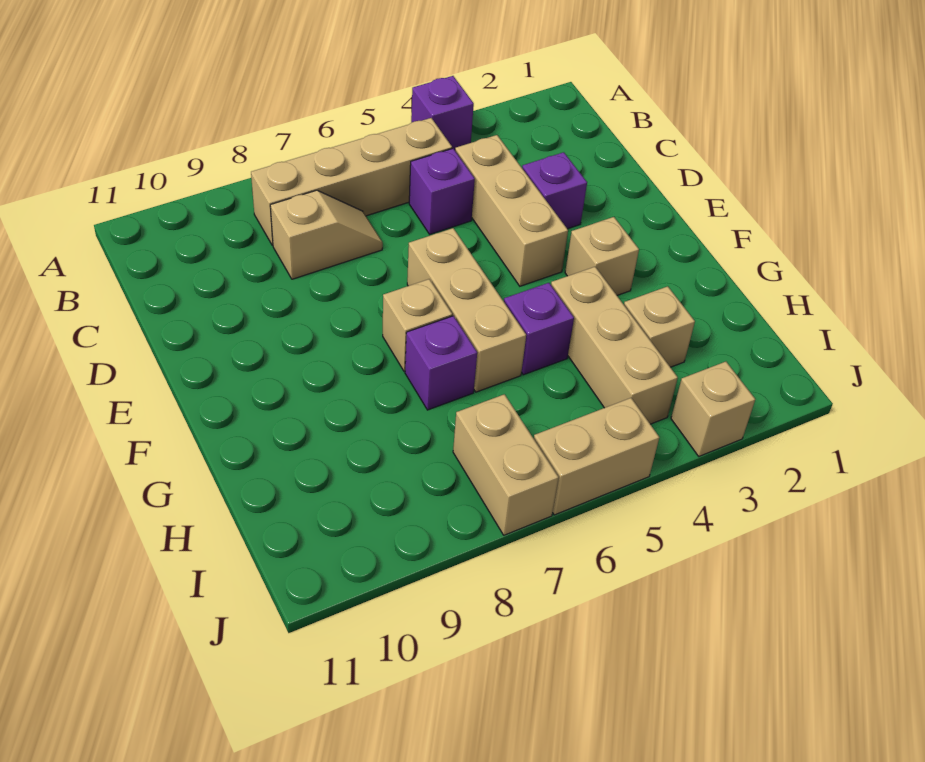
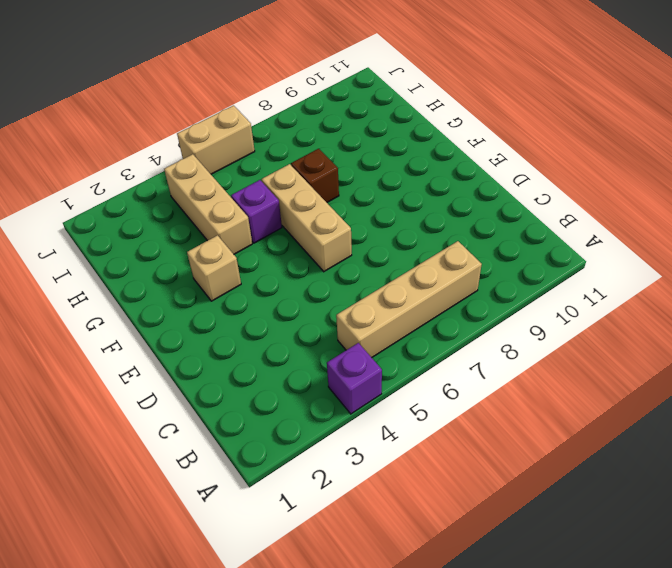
brown 1x1 brick [291,149,339,202] -> purple 1x1 brick [405,316,477,410]
none -> tan 1x3 brick [455,135,568,286]
none -> purple 1x1 brick [409,149,475,234]
none -> tan 1x2 slope [270,190,383,279]

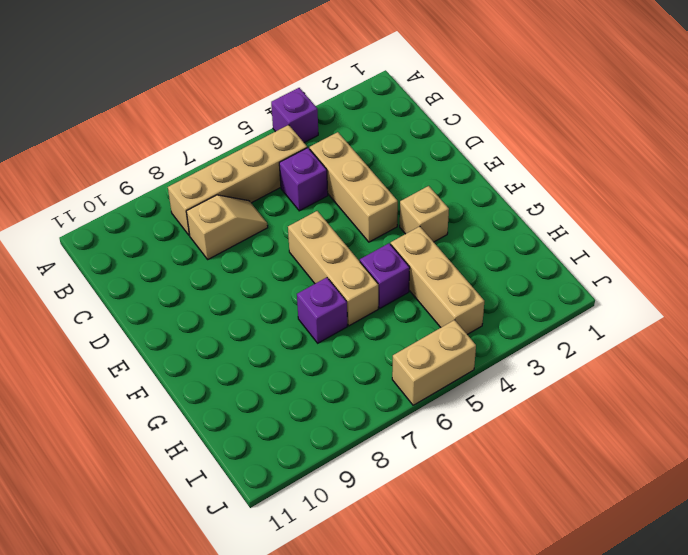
none -> purple 1x1 brick [522,152,587,229]
none -> tan 1x1 brick [383,279,452,371]
none -> tan 1x1 brick [624,286,695,367]

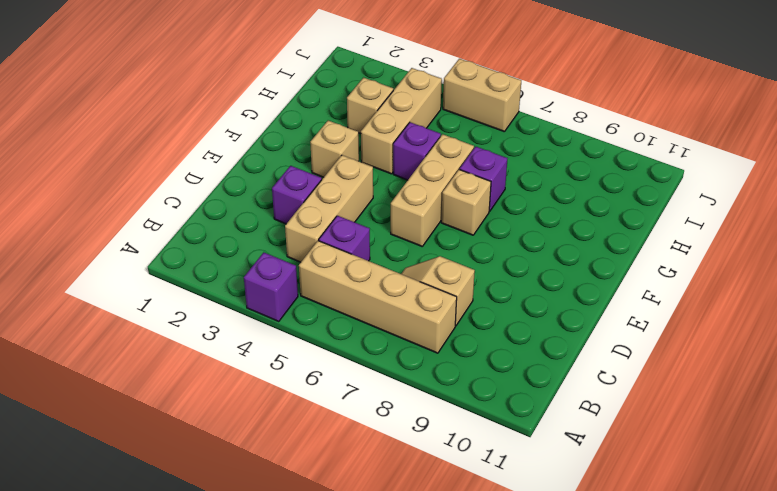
none -> tan 1x2 brick [453,394,559,535]
none -> tan 1x1 brick [671,362,755,456]

